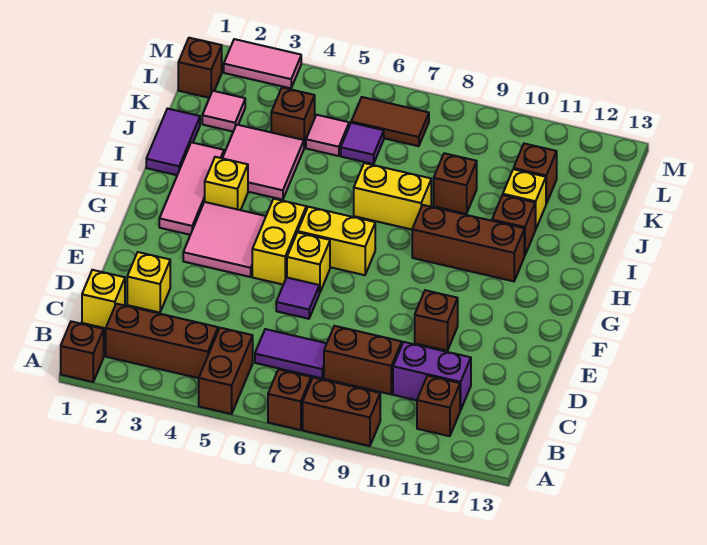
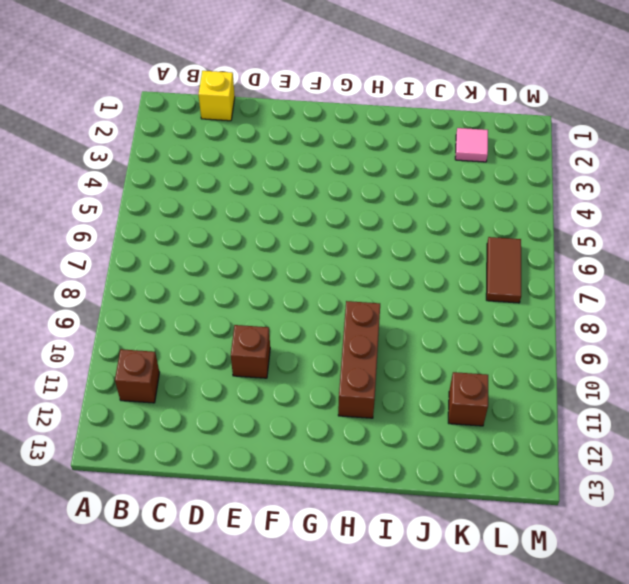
none -> brown 1x1 brick [61,321,104,382]
none -> brown 1x2 brick [199,328,253,414]
none -> brown 1x1 brick [268,369,311,430]
none -> brown 1x2 brick [303,377,380,446]

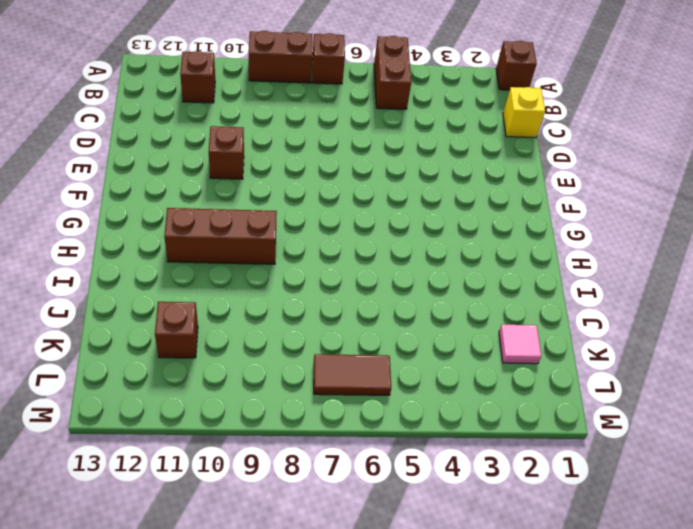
none -> brown 1x3 brick [106,304,218,378]
none -> purple 1x2 tile [255,329,327,378]
none -> brown 1x2 brick [324,326,402,394]
none -> purple 1x2 brick [393,342,471,410]

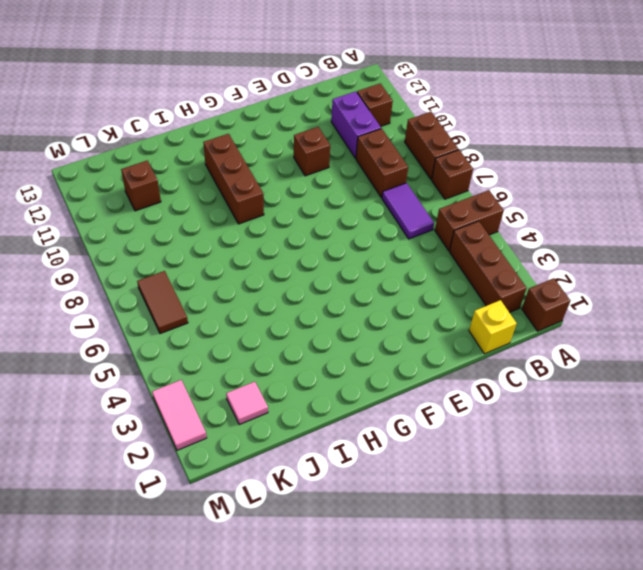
none -> yellow 1x1 brick [127,252,170,313]
none -> purple 1x1 tile [276,278,319,319]
none -> pink 2x2 tile [183,202,266,277]
none -> yellow 1x2 brick [252,199,306,285]

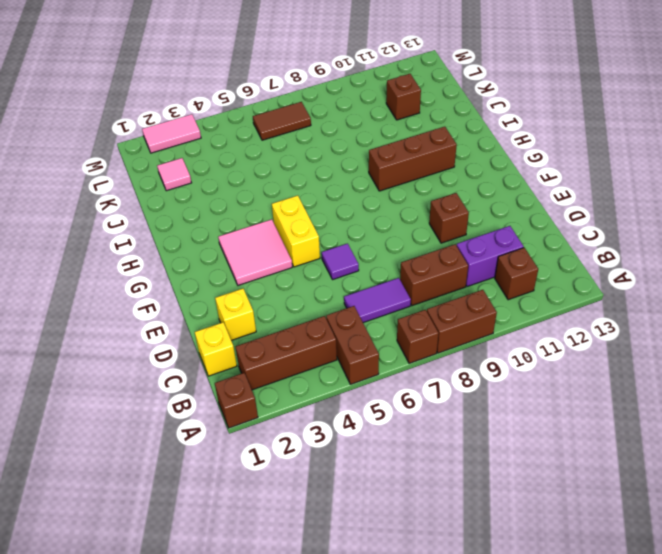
none -> yellow 1x1 brick [287,232,330,293]
none -> pink 1x3 tile [159,142,224,235]
none -> yellow 1x2 brick [298,207,375,275]
none -> yellow 1x1 brick [205,157,248,210]

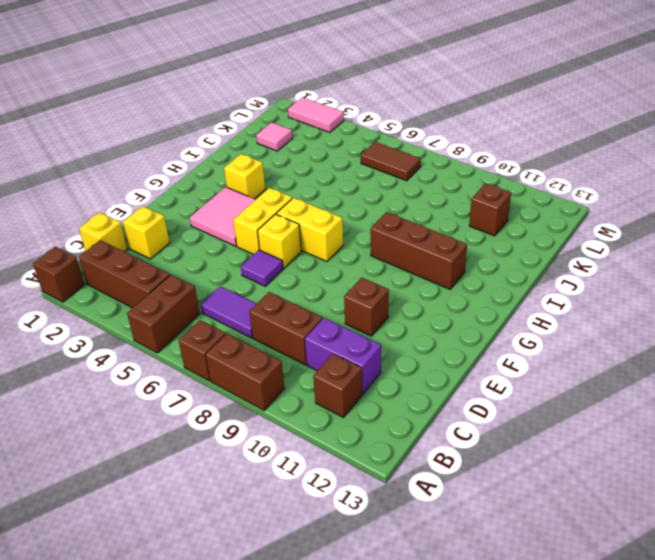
none -> pink 1x3 tile [159,142,224,235]
none -> purple 1x2 tile [146,109,200,175]
none -> pink 2x2 tile [223,125,304,200]
none -> yellow 1x2 brick [354,163,431,230]

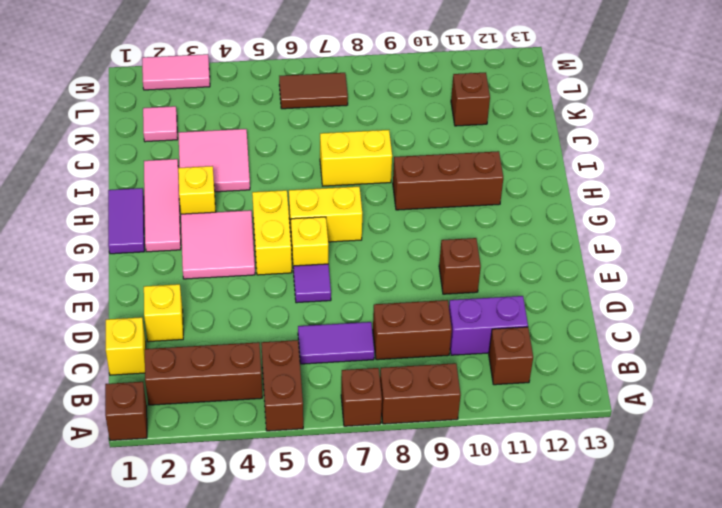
purple 1x2 tile [108,188,144,254] -> purple 1x2 tile moved to [146,109,200,175]
none -> brown 1x1 brick [492,195,535,256]
none -> brown 1x1 brick [434,153,477,214]
none -> yellow 1x1 brick [503,169,546,230]
none -> brown 1x1 brick [271,88,315,148]

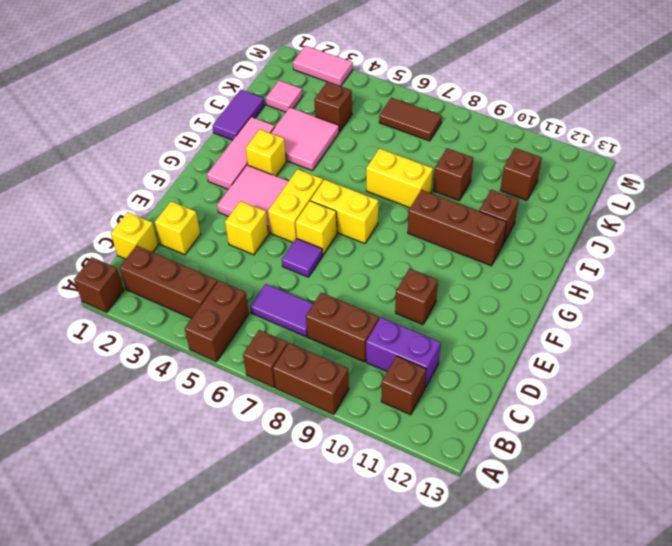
yellow 1x1 brick [225,201,269,255] -> yellow 1x1 brick moved to [503,169,546,230]
none -> pink 1x1 tile [306,115,349,156]
none -> purple 1x1 tile [341,123,384,164]
none -> brown 1x1 brick [178,38,222,98]

